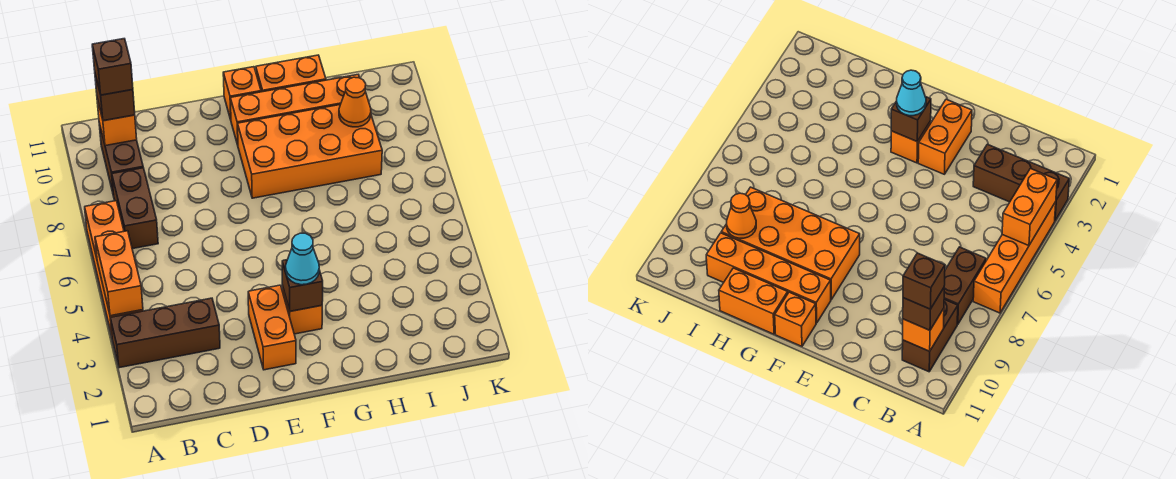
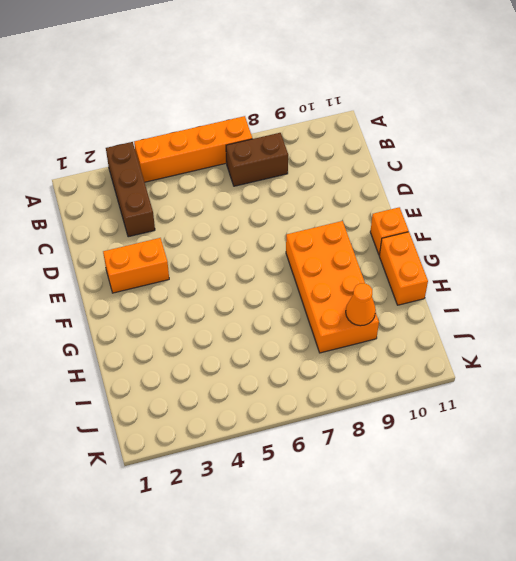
none -> brown 1x2 brick [99,123,143,196]
none -> orange 1x1 brick [282,286,322,334]
none -> orange 1x4 brick [230,75,360,145]

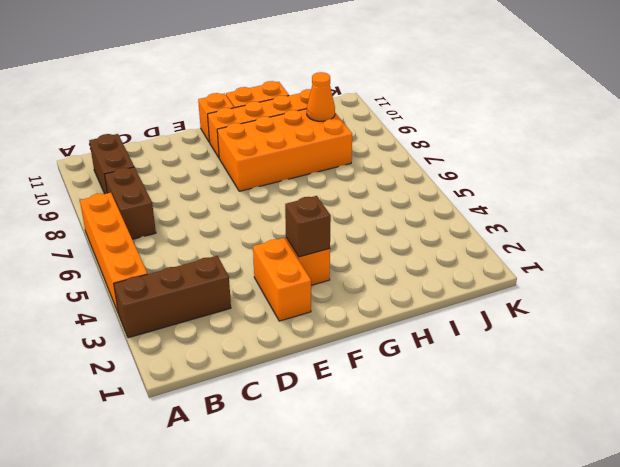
none -> orange 1x2 brick [95,231,143,316]
none -> orange 1x1 brick [97,99,137,146]
none -> brown 1x1 brick [95,74,135,121]

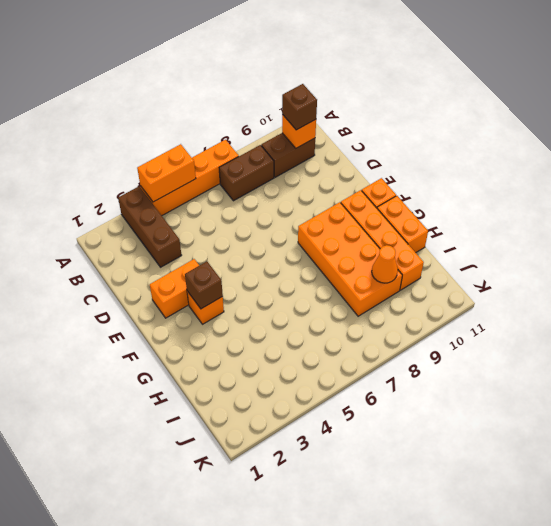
none -> cyan 1x1 cone [286,233,319,285]
none -> brown 1x1 brick [92,39,133,95]

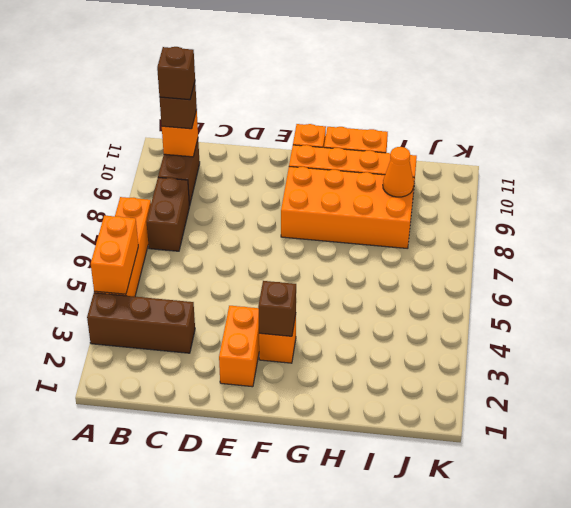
none -> cyan 1x1 cone [286,233,319,285]

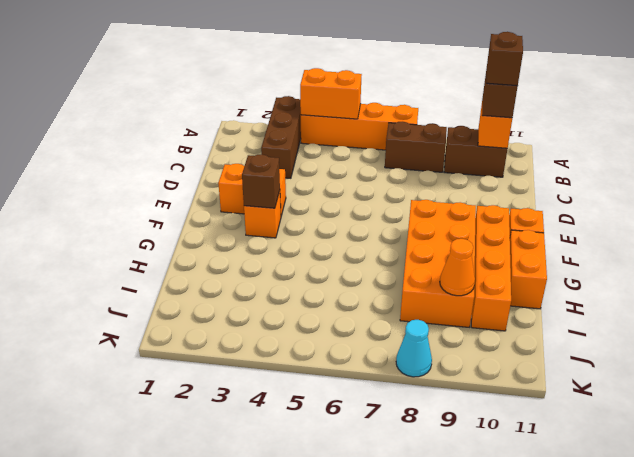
cyan 1x1 cone [396,320,432,377] -> cyan 1x1 cone moved to [286,233,319,285]

